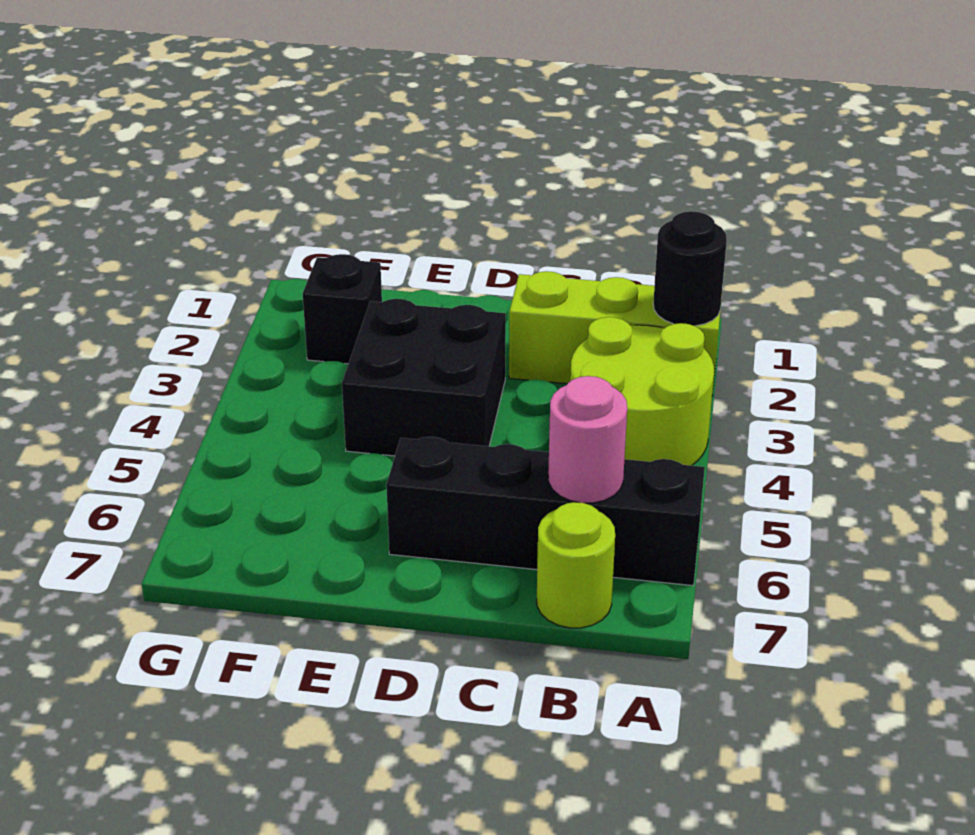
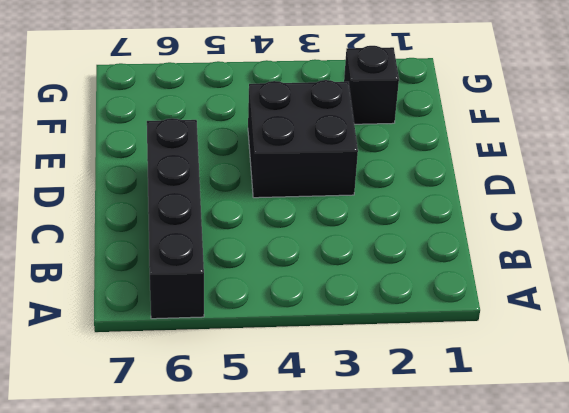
none -> lime 1x3 brick [509,271,722,396]
none -> lime 2x2 round brick [570,317,714,466]

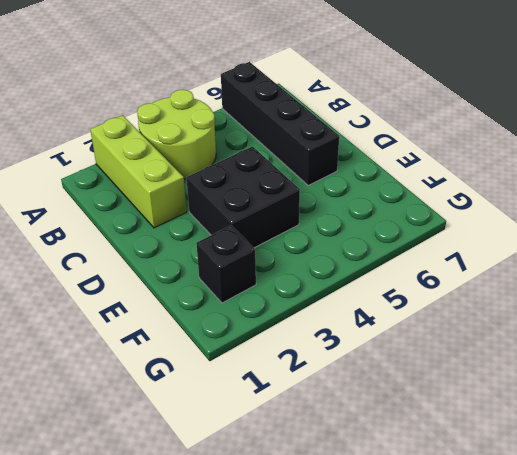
none -> lime 1x1 round brick [537,502,615,628]
none -> black 1x1 round brick [653,211,727,326]

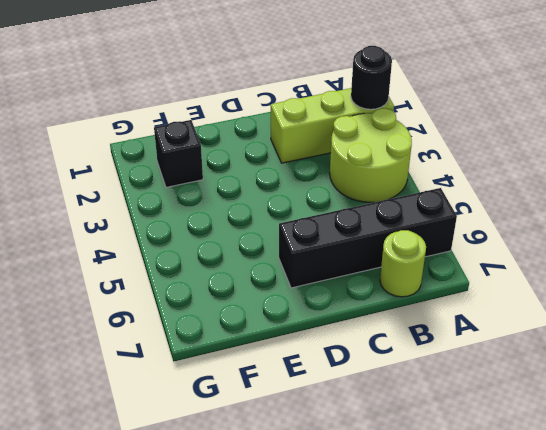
none -> black 2x2 brick [342,299,506,456]
none -> pink 1x1 round brick [548,376,627,503]

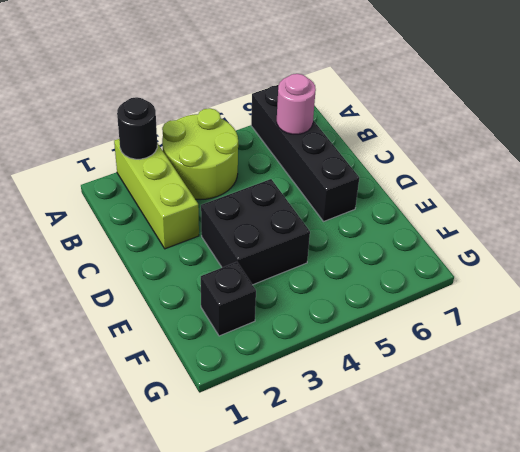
none -> lime 1x1 round brick [537,502,615,628]

